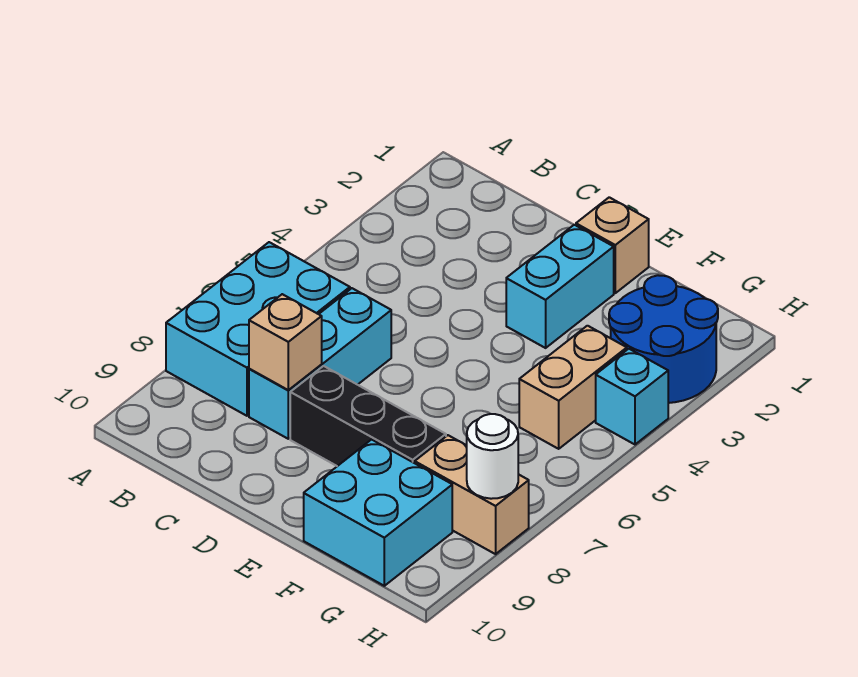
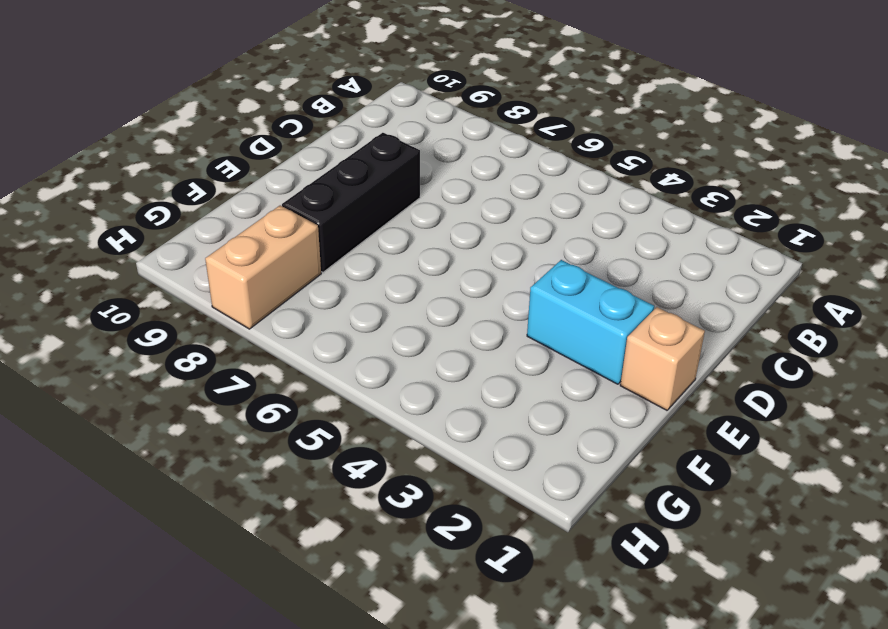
none -> cyan 2x3 brick [166,242,350,416]
none -> cyan 1x3 brick [249,288,391,439]
none -> cyan 2x2 brick [304,439,452,586]

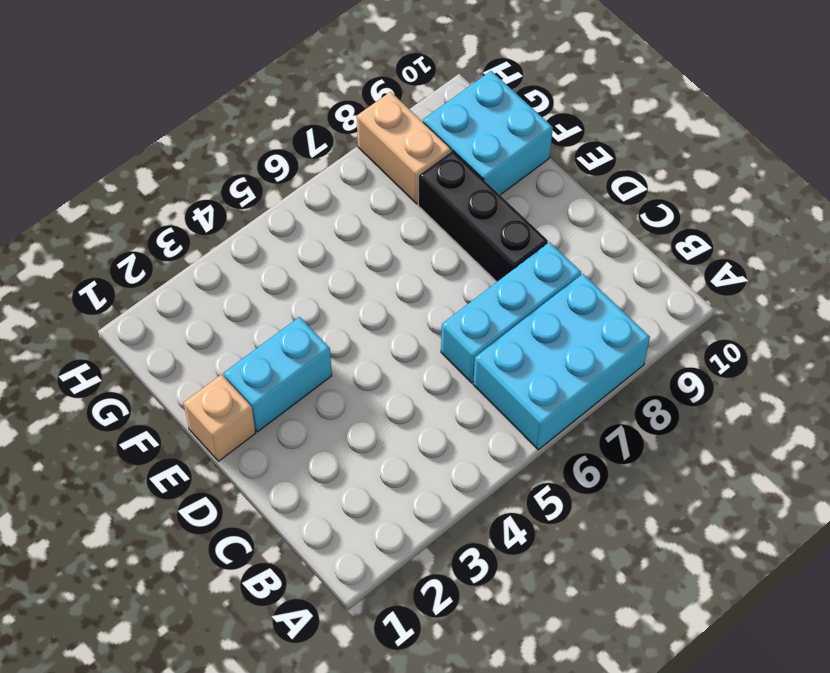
none -> blue 2x2 round brick [609,275,718,403]
none -> tan 1x2 brick [519,326,627,449]
none -> cyan 1x1 brick [596,349,668,444]

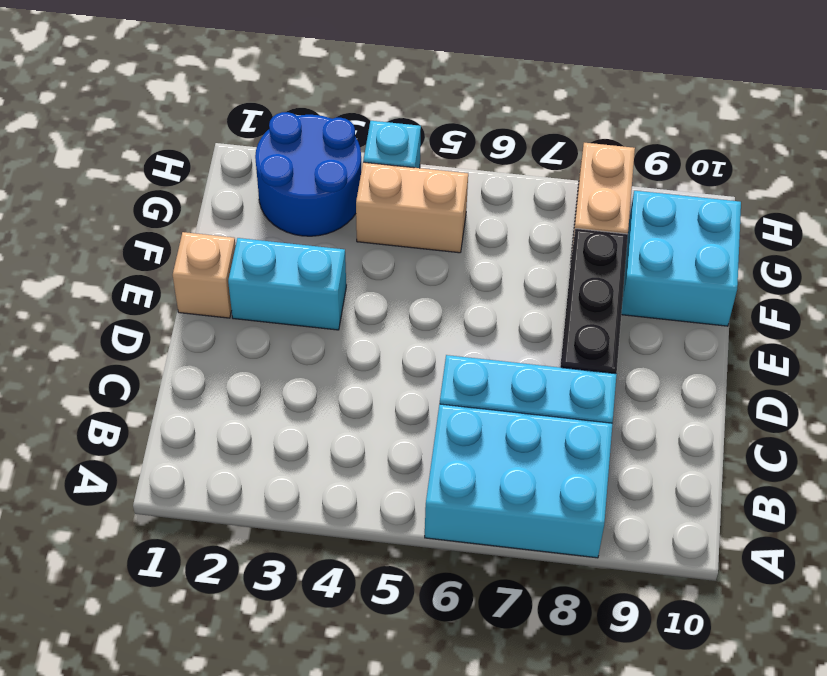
none -> tan 1x1 brick [249,294,322,390]
none -> white 1x1 round brick [467,414,518,499]

